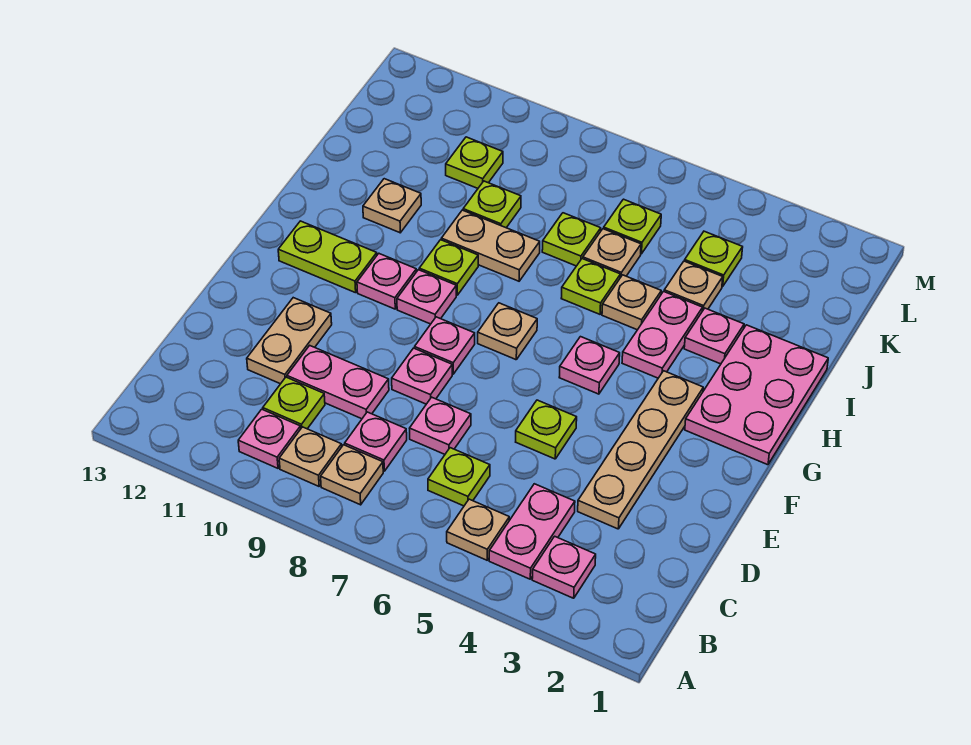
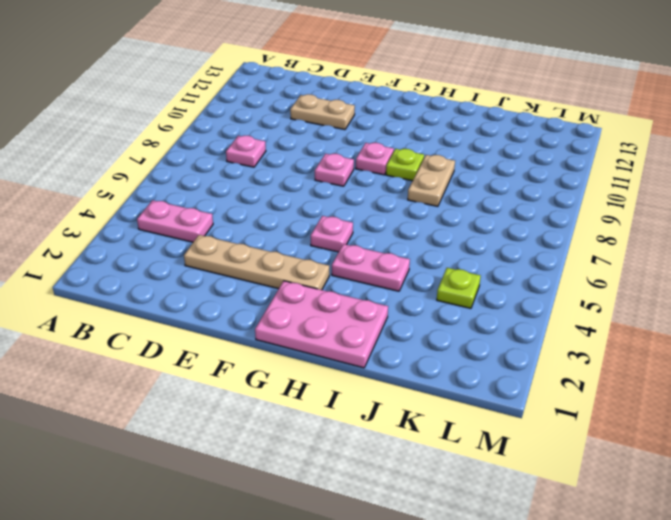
none -> pink 1x1 plate [532,536,596,598]
none -> tan 1x1 plate [447,499,509,560]
none -> tan 1x1 plate [321,445,383,505]
none -> tan 1x1 plate [279,427,342,486]

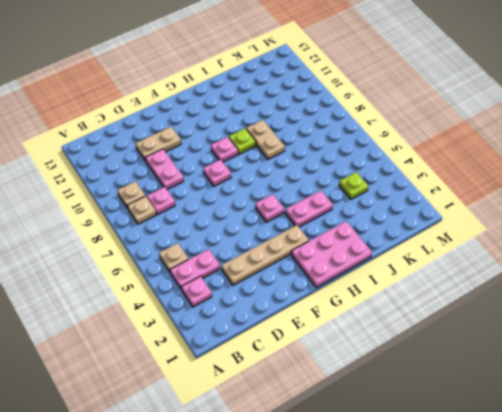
none -> pink 1x1 plate [238,409,301,468]
none -> lime 1x1 plate [428,448,490,506]
none -> lime 1x1 plate [263,377,325,429]
none -> pink 1x1 plate [410,397,471,454]

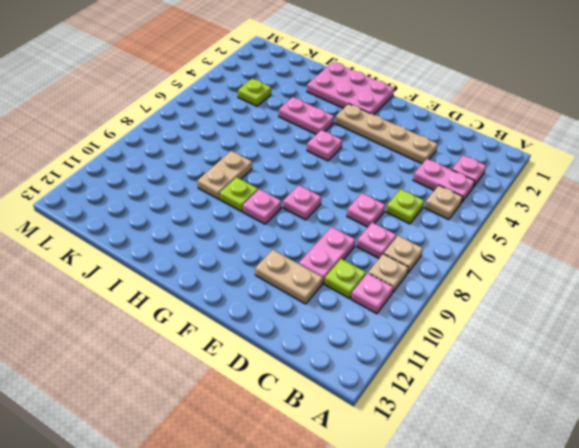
none -> lime 1x1 plate [516,400,577,459]
none -> pink 1x1 plate [392,348,452,404]
none -> tan 1x1 plate [478,303,537,360]
none -> pink 1x1 plate [357,254,416,309]

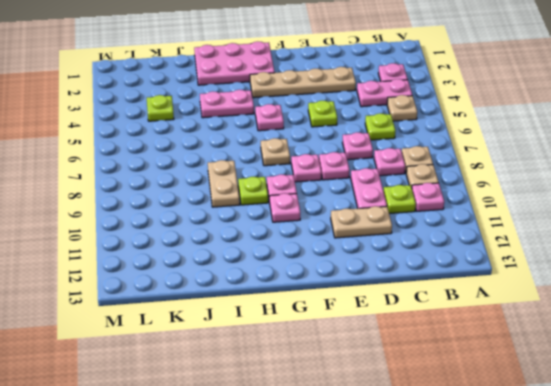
none -> lime 1x2 plate [278,221,377,293]
none -> pink 1x1 plate [684,308,744,364]
none -> tan 1x1 plate [602,275,661,330]
none -> lime 1x1 plate [561,259,620,314]

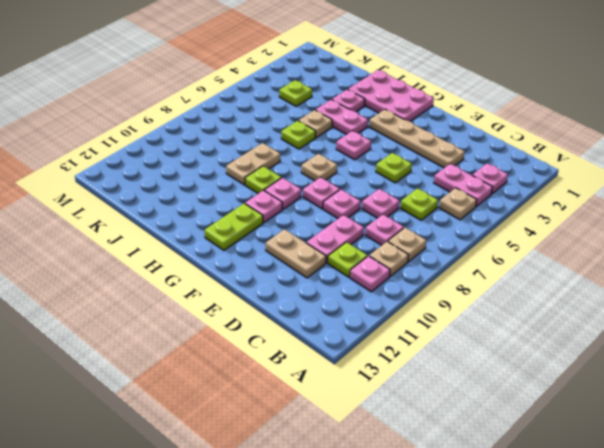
none -> tan 1x1 plate [363,179,421,233]
none -> tan 1x1 plate [664,261,723,311]
none -> tan 1x1 plate [583,229,641,278]
none -> lime 1x1 plate [542,213,601,266]

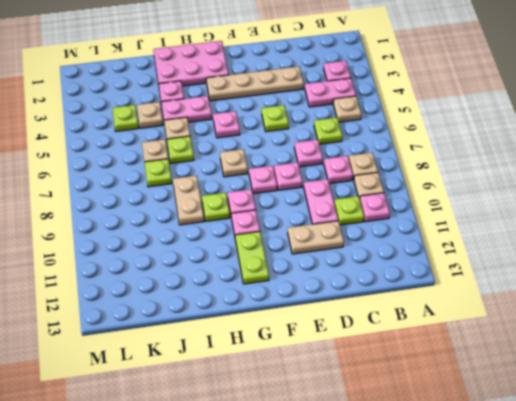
none -> tan 1x1 plate [363,179,421,233]
none -> lime 1x1 plate [463,181,521,228]
none -> lime 1x1 plate [604,199,661,254]
none -> lime 1x1 plate [446,137,503,188]

